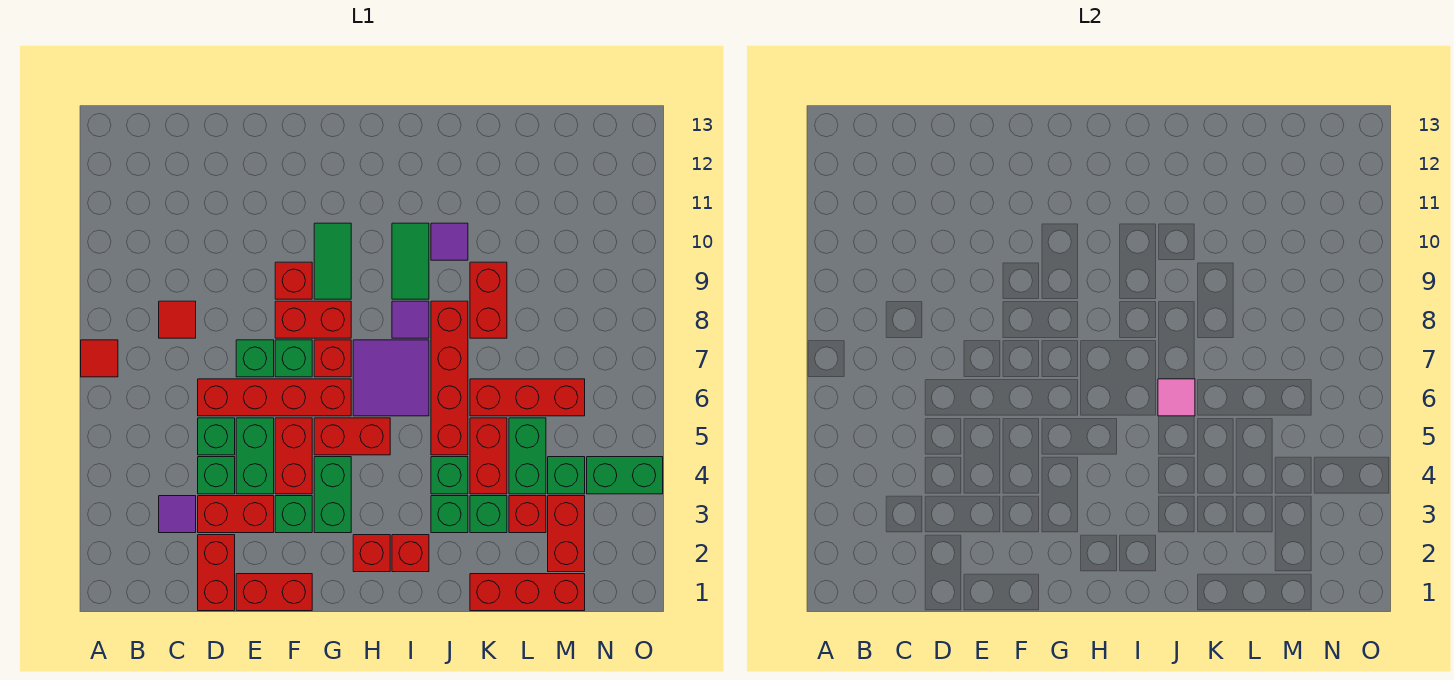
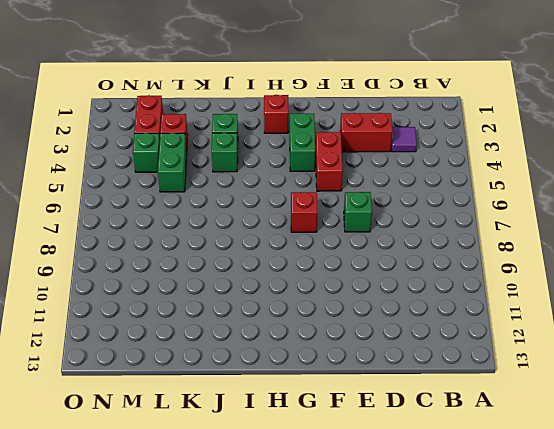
none -> red 1x1 tile [81,340,118,377]
none -> red 1x1 tile [159,301,196,338]
none -> red 1x2 brick [198,535,235,611]
none -> green 1x1 brick [198,457,235,494]

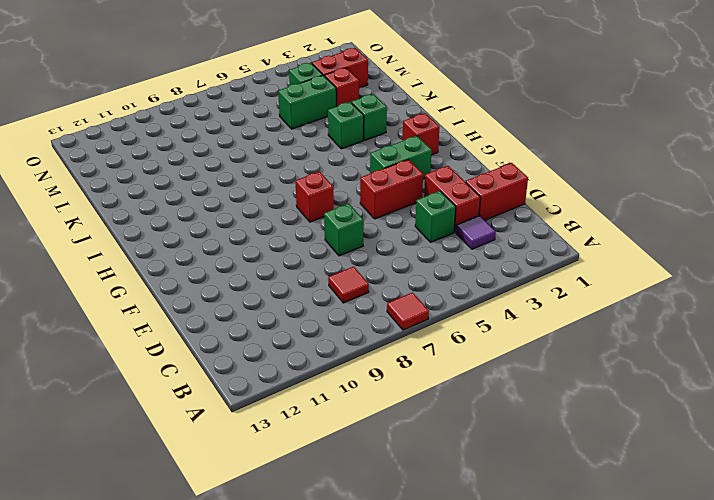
none -> green 1x1 brick [198,418,235,455]
none -> red 1x4 brick [198,379,351,416]
none -> red 1x2 brick [236,574,312,611]
none -> green 1x2 brick [236,418,274,494]

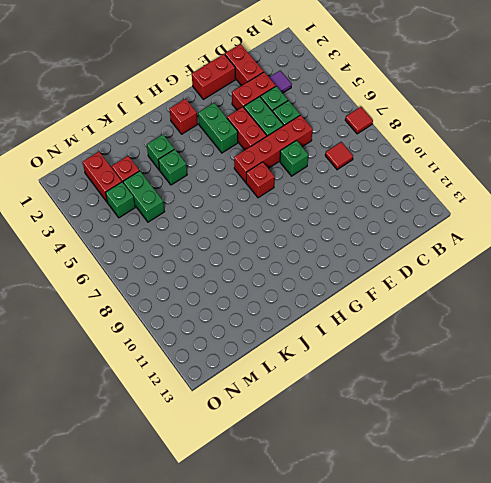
none -> green 1x1 brick [275,496,312,533]
none -> green 1x1 brick [275,340,312,377]
none -> red 1x2 brick [275,301,351,338]
none -> red 1x1 brick [275,262,312,299]

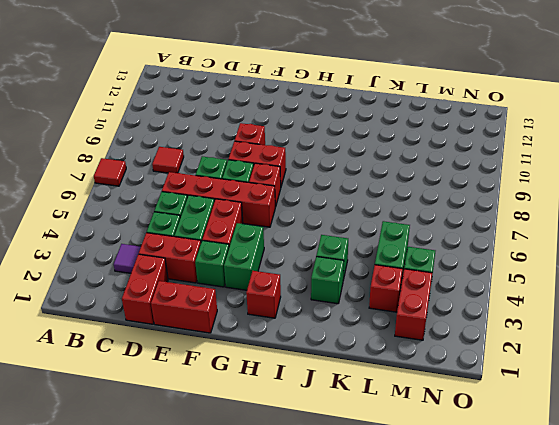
none -> red 1x2 brick [314,418,390,455]
none -> green 1x2 tile [314,223,351,299]
none -> purple 2x2 tile [353,340,429,416]
none -> red 1x1 brick [392,535,429,572]

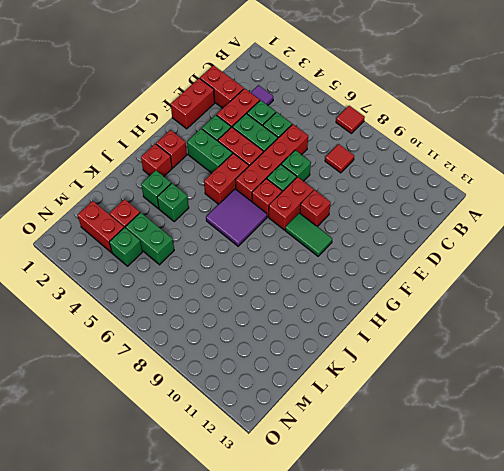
none -> purple 1x1 tile [392,301,429,338]
none -> green 1x2 tile [392,223,429,299]
none -> red 1x4 brick [431,301,468,455]
none -> purple 1x1 tile [431,223,468,260]

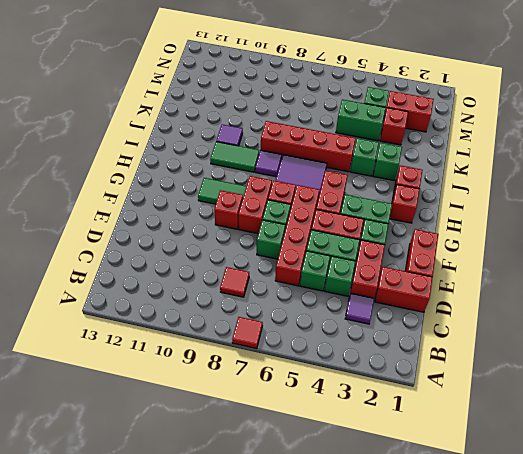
none -> red 1x3 brick [470,574,585,611]
none -> green 1x1 brick [470,496,507,533]
none -> red 1x2 brick [470,418,507,494]
none -> red 1x3 brick [470,379,585,416]

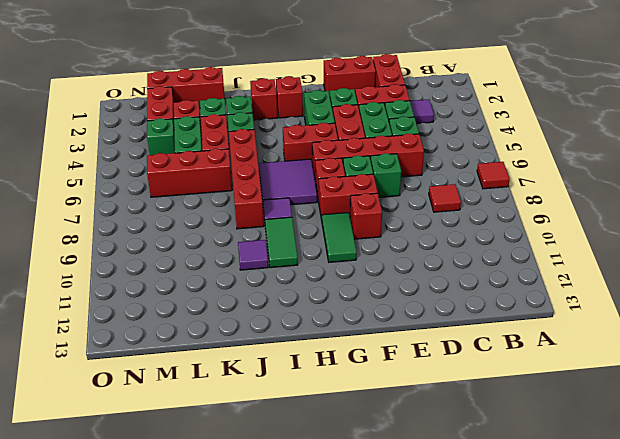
none -> red 1x2 brick [470,262,507,338]
none -> green 1x2 brick [587,457,663,494]
none -> pink 1x1 tile [1158,379,1195,416]

